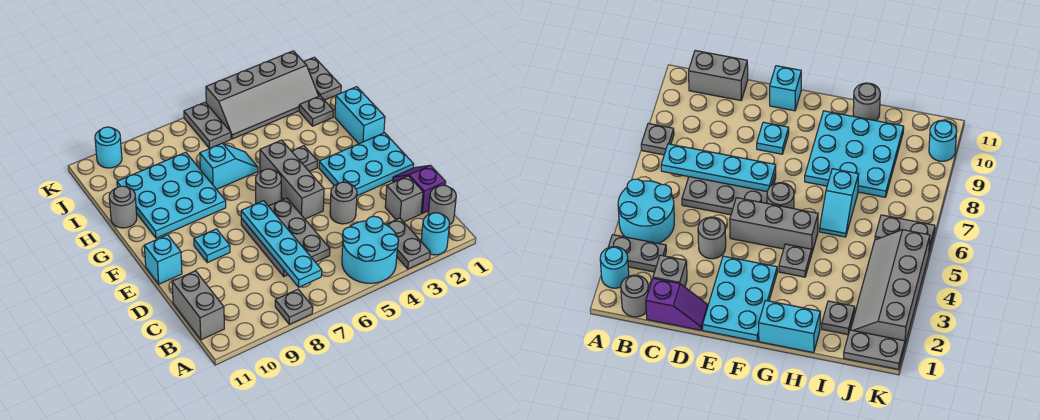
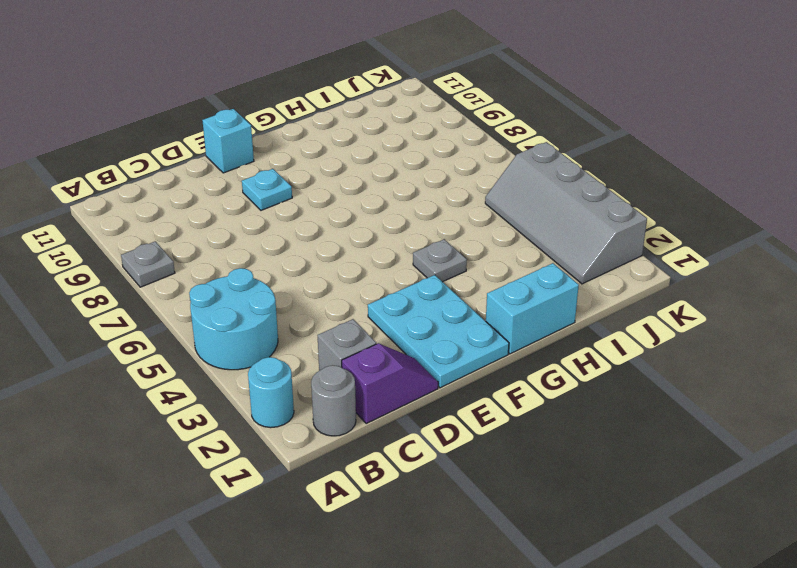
none -> grey 1x2 plate [386,218,430,269]
none -> grey 1x2 brick [172,271,224,340]
none -> grey 2x3 plate [241,198,330,276]

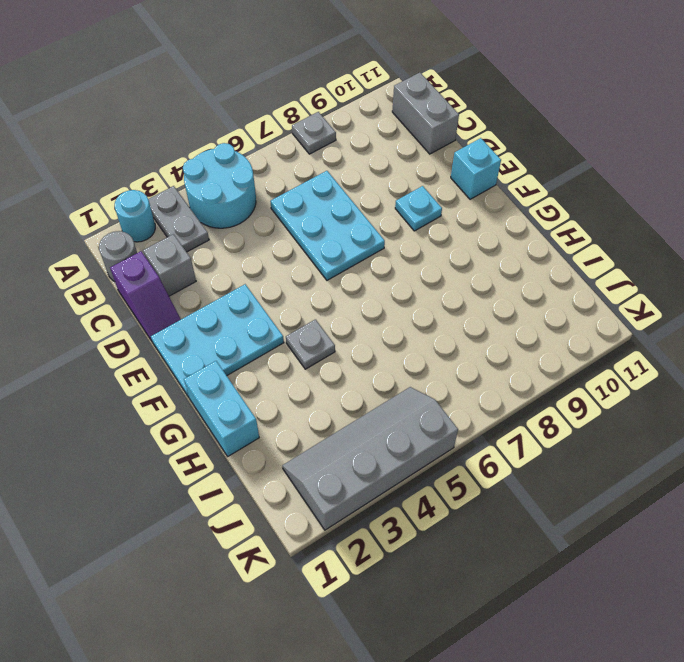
cyan 2x3 plate [270,171,385,280] -> grey 2x3 plate [241,198,330,276]
none -> grey 1x1 round brick [330,182,357,224]
none -> grey 1x3 brick [260,140,324,219]
none -> grey 1x1 round brick [256,169,281,206]

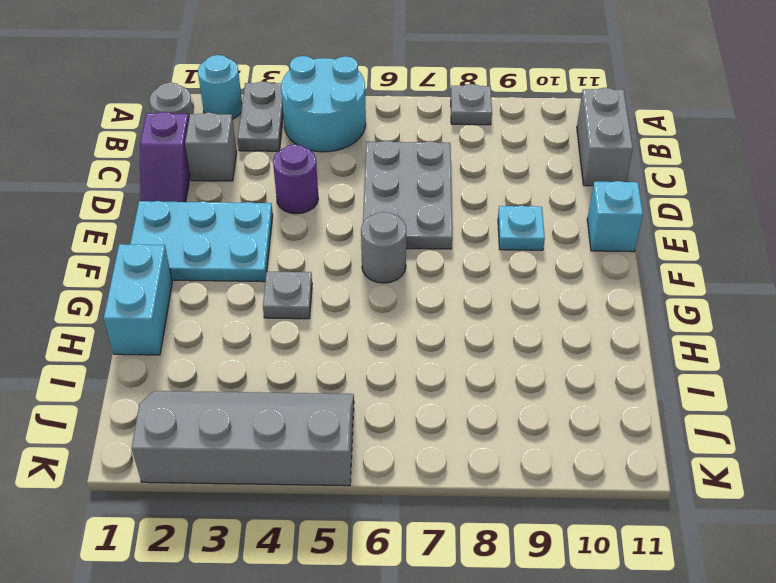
purple 1x1 round brick [273,144,318,214] -> grey 1x1 round brick [330,182,357,224]
none -> grey 1x3 brick [260,140,324,219]
none -> cyan 3x3 plate [117,152,226,238]
none -> cyan 1x2 slope [200,143,258,189]

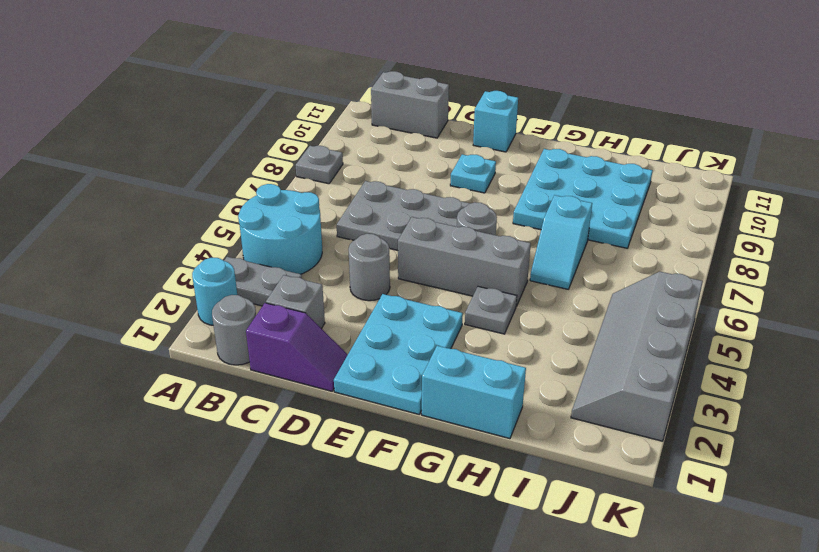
none -> grey 1x1 round brick [109,186,137,228]
none -> grey 1x1 plate [299,96,334,126]
none -> grey 1x2 plate [304,57,341,100]

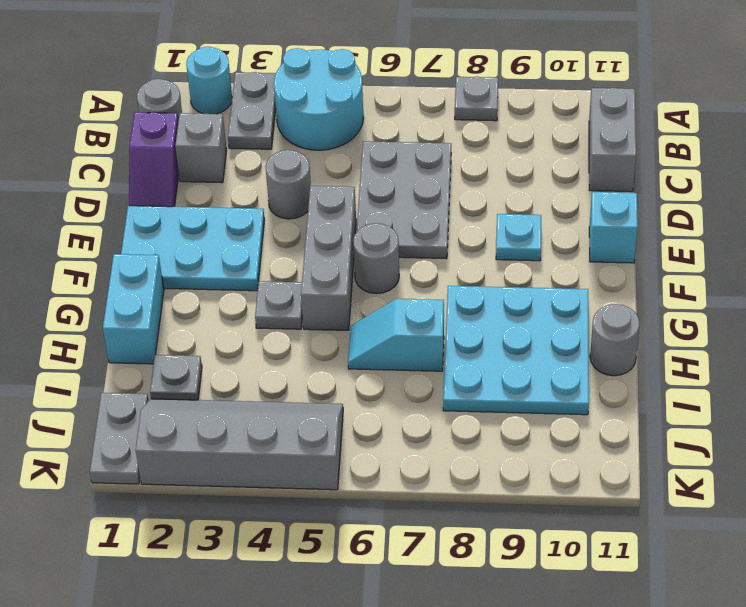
none -> grey 1x2 plate [184,102,231,149]
none -> cyan 1x1 round brick [95,127,122,168]
none -> cyan 1x4 plate [241,201,322,287]

